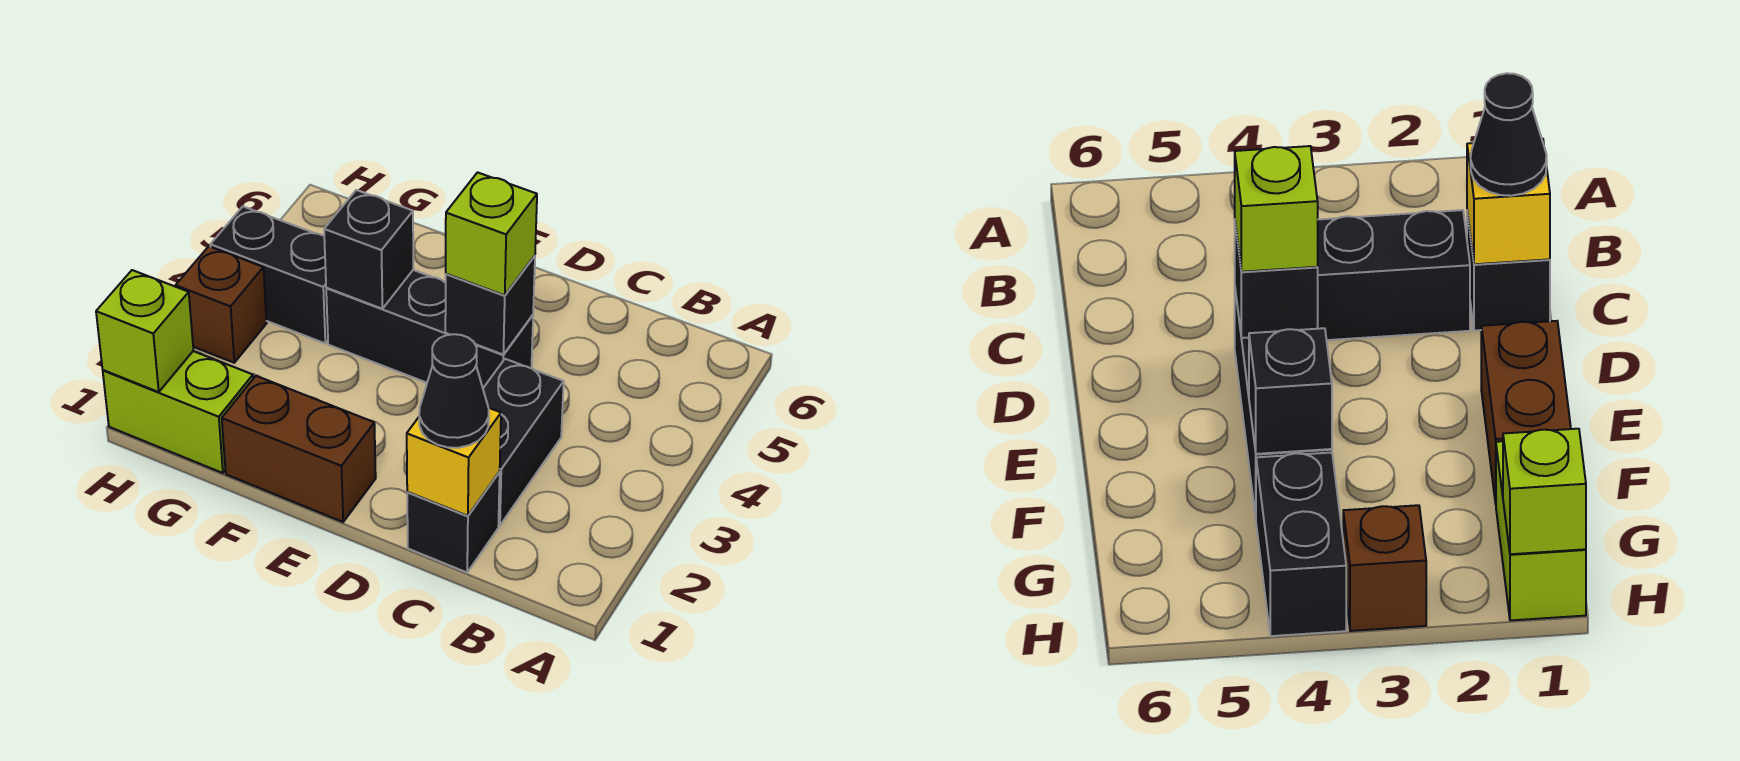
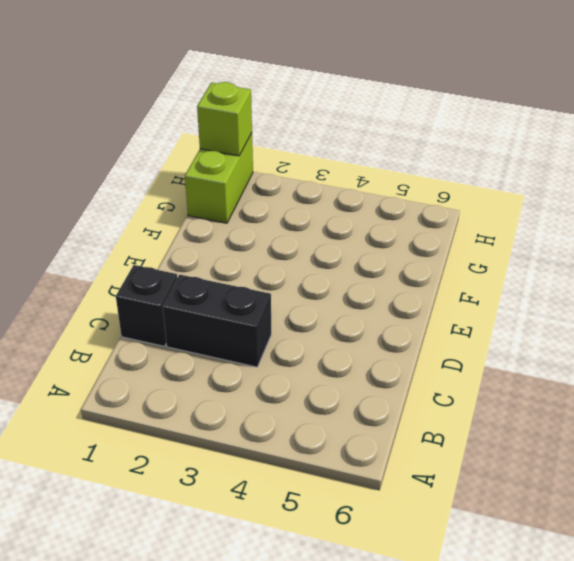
none -> black 1x3 brick [326,270,533,388]
none -> brown 1x2 brick [222,376,376,522]
none -> black 1x2 brick [210,207,328,343]

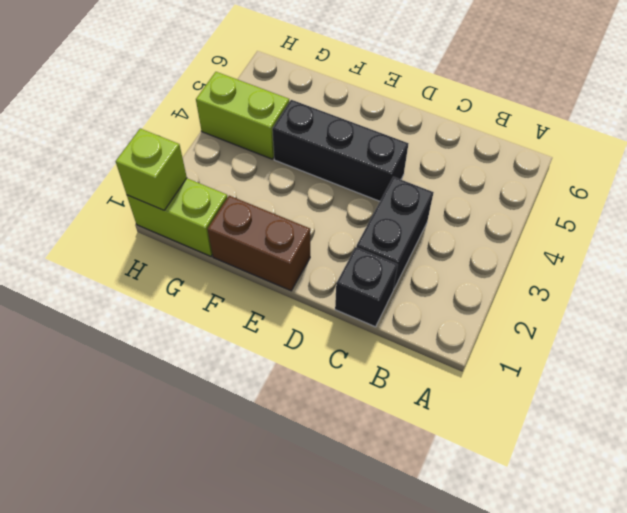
lime 1x2 brick [196,72,289,159] -> black 1x2 brick [210,207,328,343]
none -> brown 1x1 brick [175,246,267,363]
none -> yellow 1x1 brick [407,408,501,516]
none -> black 1x1 brick [445,256,535,354]

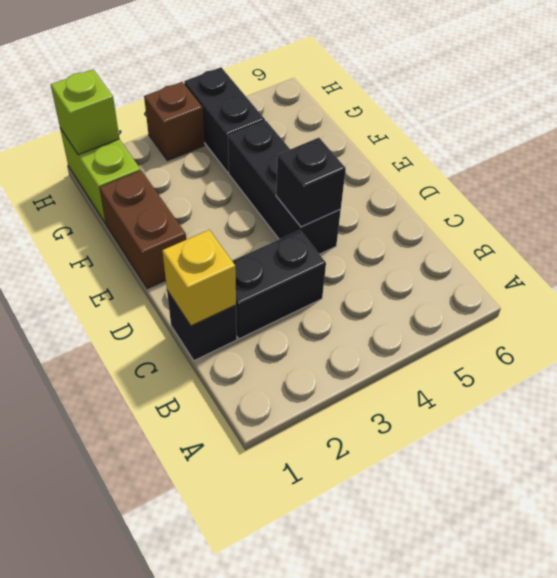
none -> black 1x1 brick [324,190,413,309]
none -> black 1x1 cone [419,334,489,448]
none -> lime 1x1 brick [446,172,537,295]

